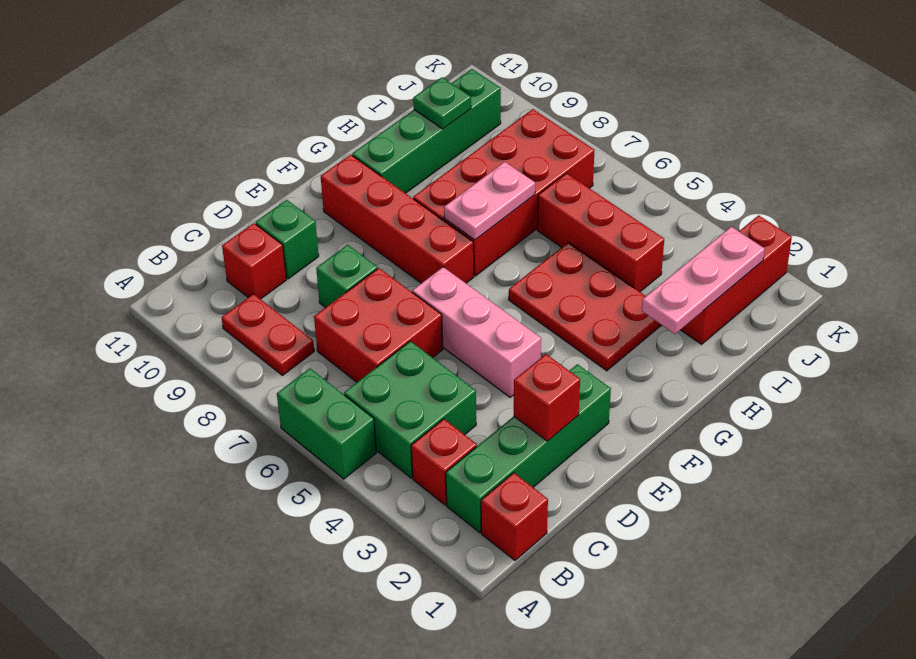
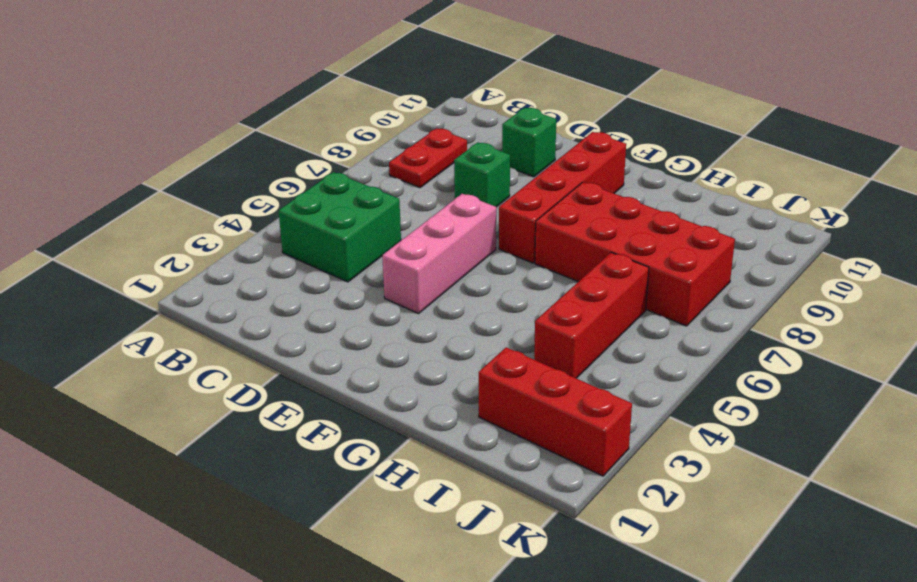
none -> green 1x2 brick [277,368,376,479]
none -> red 1x1 brick [481,473,548,560]
none -> green 1x4 brick [446,364,611,532]

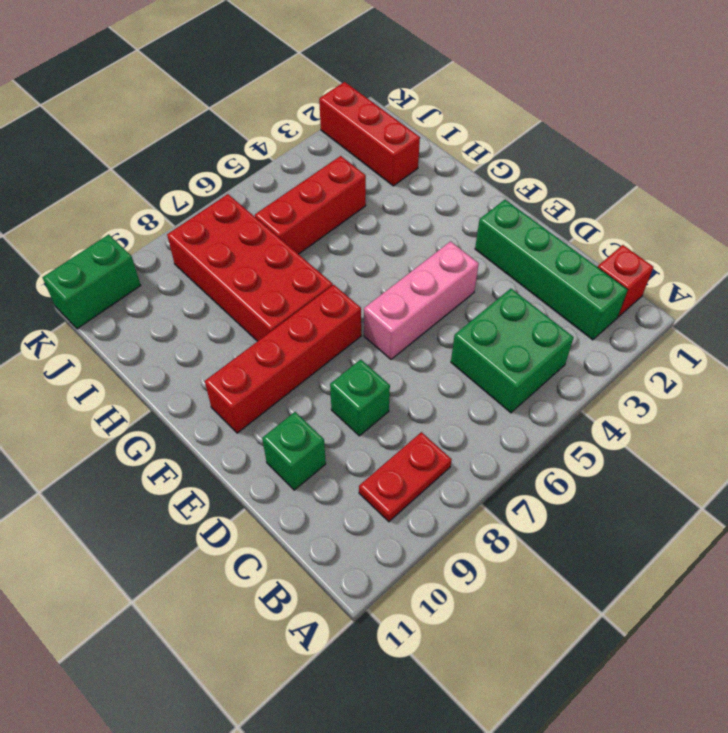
green 1x2 brick [43,234,141,329] -> green 1x2 brick moved to [277,368,376,479]
none -> red 1x1 brick [411,419,477,505]
none -> red 2x2 brick [314,268,443,382]
none -> red 1x1 brick [222,223,286,299]

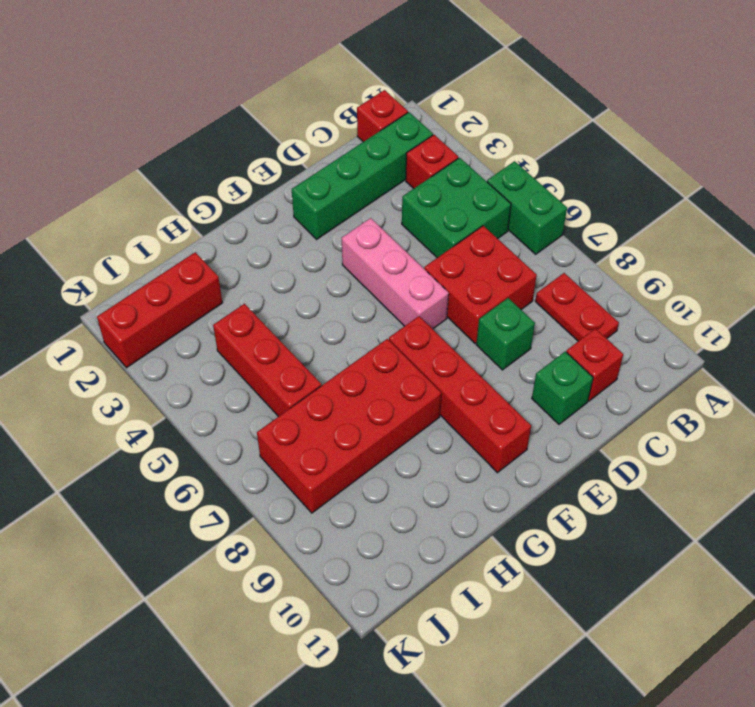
none -> red 2x3 plate [509,242,661,371]
none -> green 1x4 brick [352,69,501,193]
none -> red 1x1 brick [514,354,580,441]

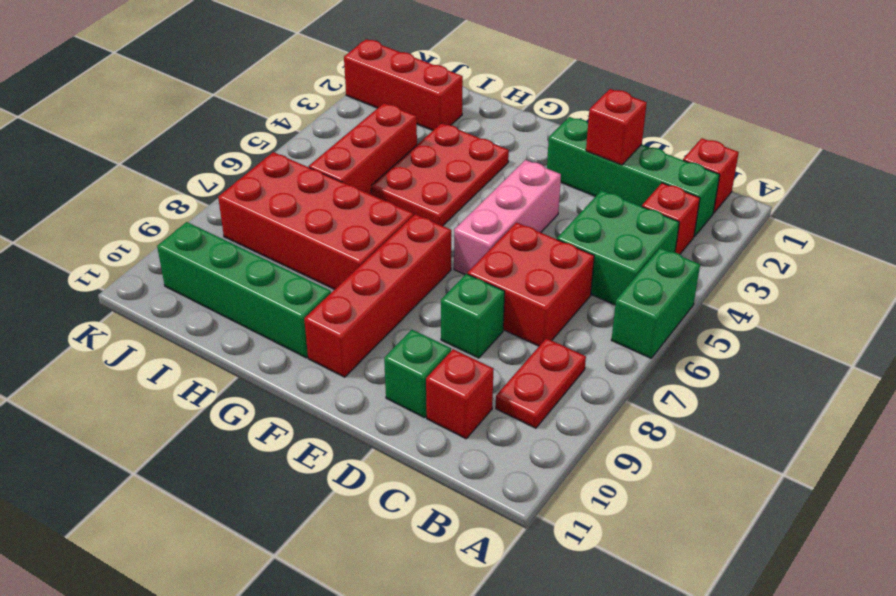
none -> pink 1x2 plate [444,162,535,240]
none -> pink 1x3 plate [642,227,765,334]
none -> green 1x1 plate [413,77,471,129]

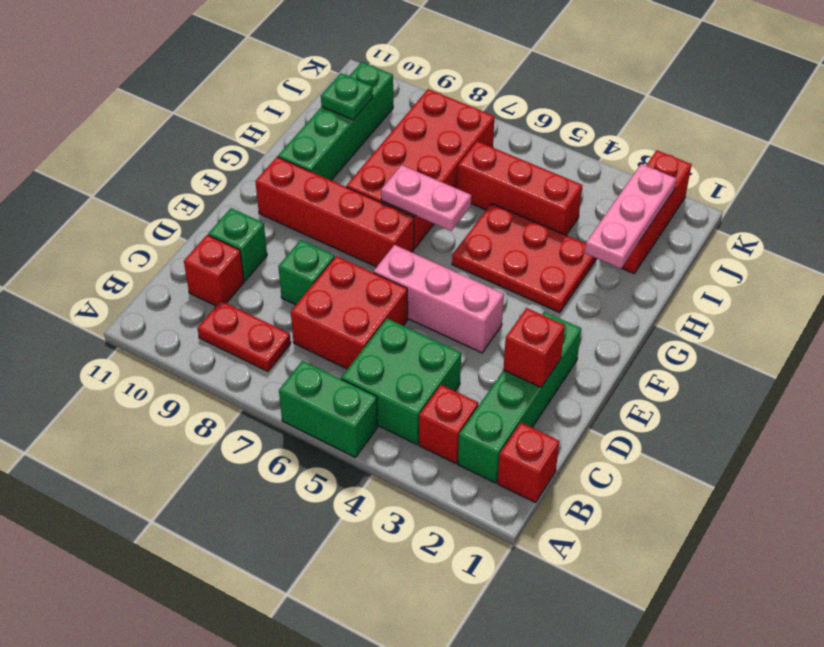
pink 1x2 plate [381,165,471,231] -> pink 1x2 plate turned to [444,162,535,240]

